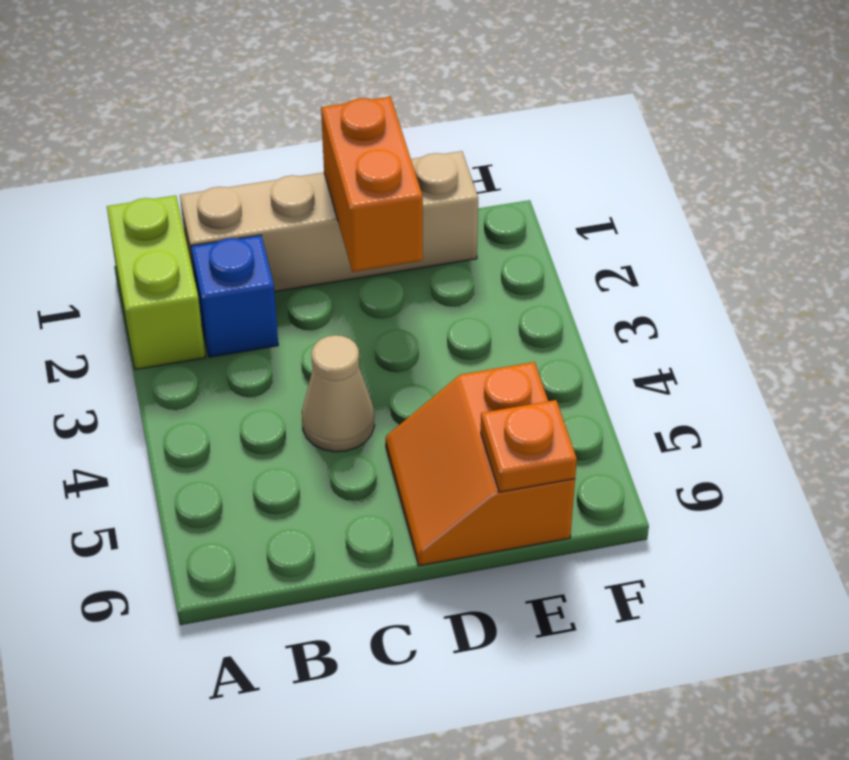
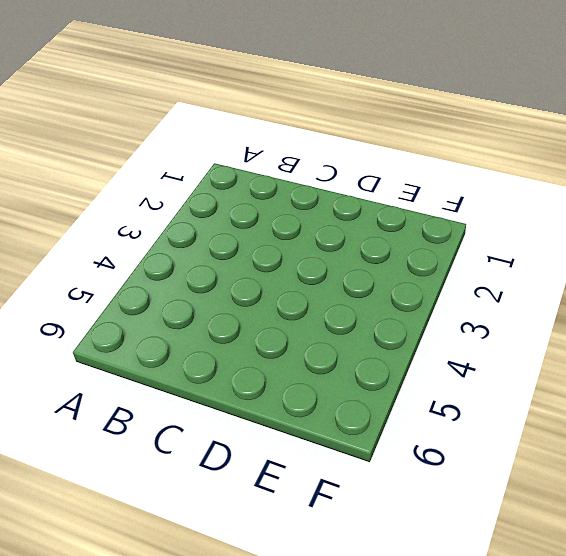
none -> lime 1x2 brick [107,196,205,370]
none -> tan 1x4 brick [180,151,478,292]

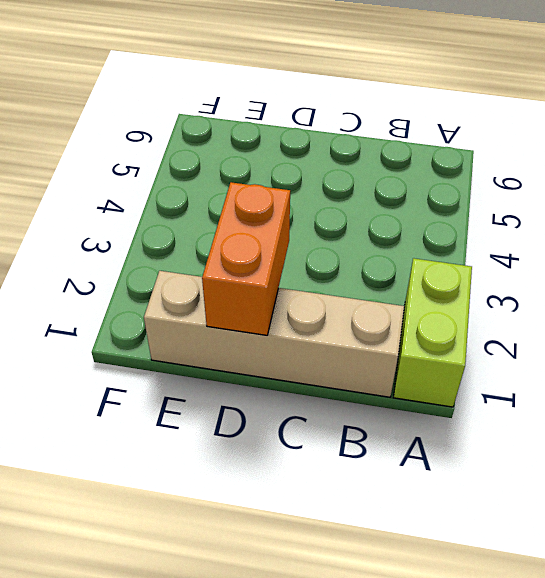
none -> blue 1x1 brick [191,235,278,357]
none -> tan 1x1 cone [302,335,374,452]

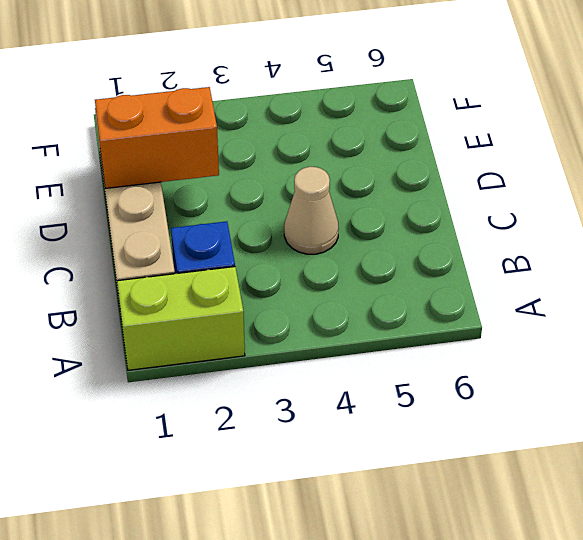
none -> orange 2x2 slope [386,362,575,566]
none -> orange 1x1 plate [481,400,577,492]

